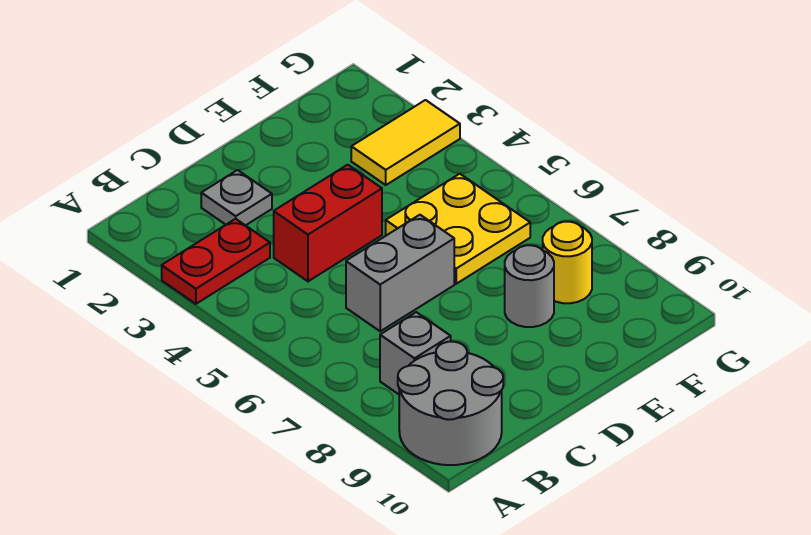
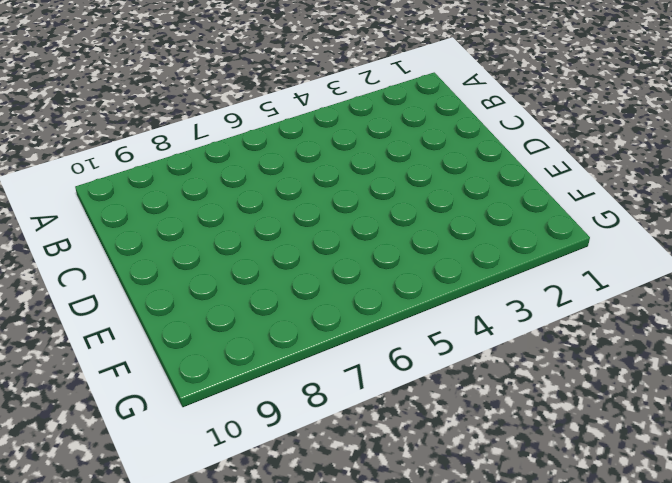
none -> red 1x2 plate [162,219,270,304]
none -> grey 2x2 round brick [398,342,503,465]

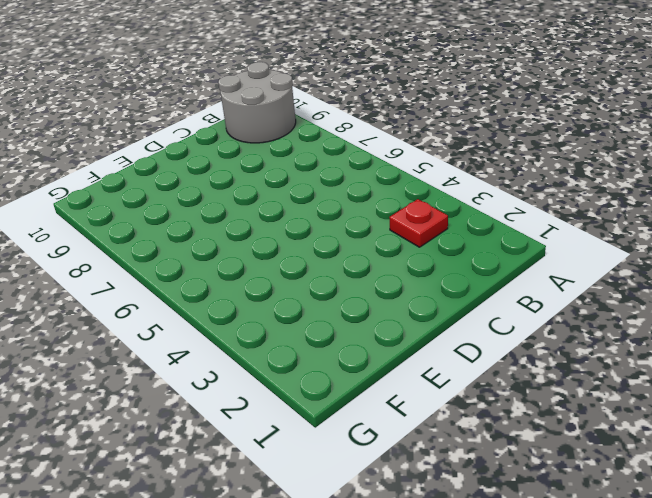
red 1x1 plate [389,199,448,247] -> red 1x2 plate [162,219,270,304]
none -> grey 1x1 brick [380,312,451,394]
none -> grey 1x1 plate [201,170,272,225]

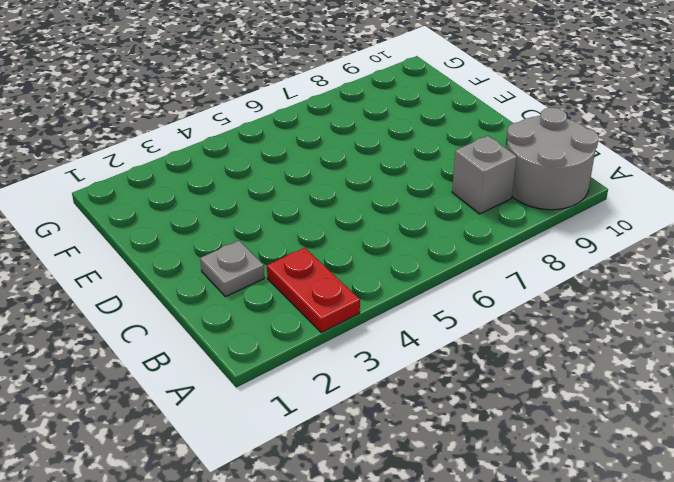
none -> red 1x2 brick [274,165,382,281]
none -> grey 1x2 brick [346,215,454,331]

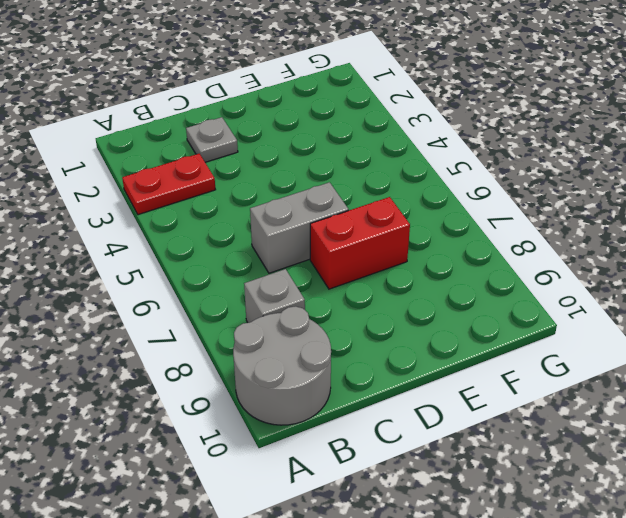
red 1x2 brick [310,197,410,289] -> red 1x2 brick moved to [274,165,382,281]
none -> yellow 2x2 plate [386,174,530,284]
none -> grey 1x1 round brick [505,245,554,327]

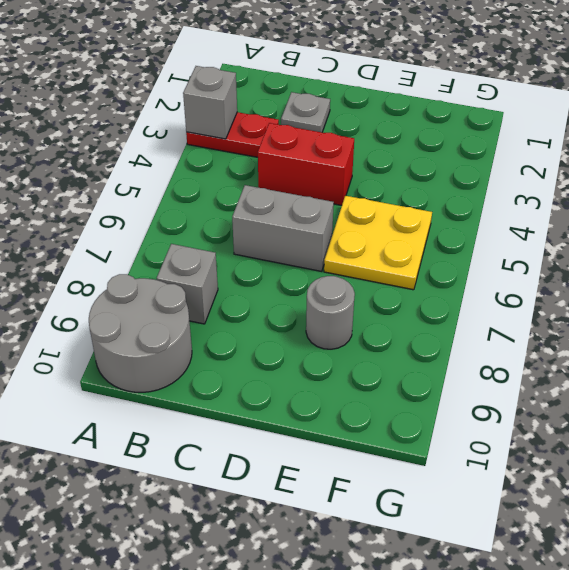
grey 1x1 brick [183,66,237,139] -> none
none -> yellow 1x2 tile [351,100,460,185]
none -> yellow 1x1 round brick [543,222,592,303]

